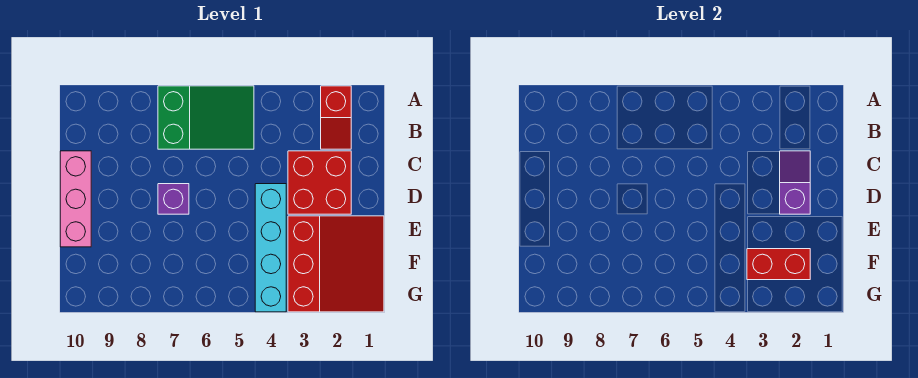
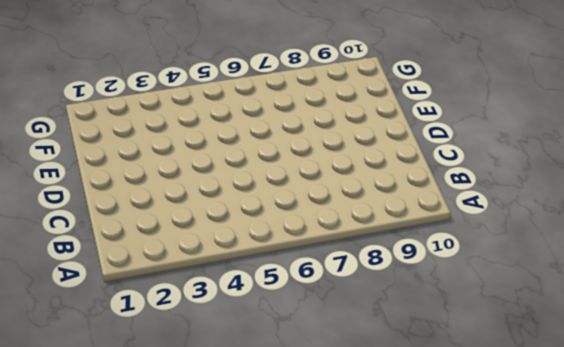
none -> red 1x2 slope [321,86,351,149]
none -> green 2x3 slope [158,86,254,149]

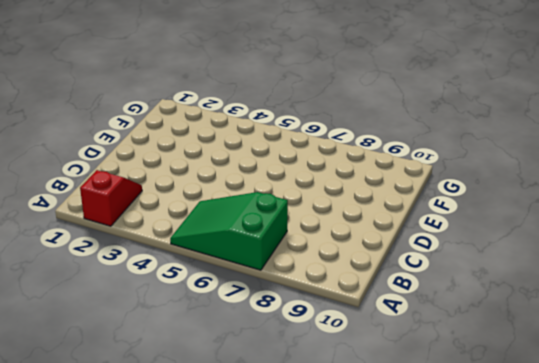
none -> red 2x2 brick [288,151,351,214]
none -> pink 1x3 brick [60,151,91,247]

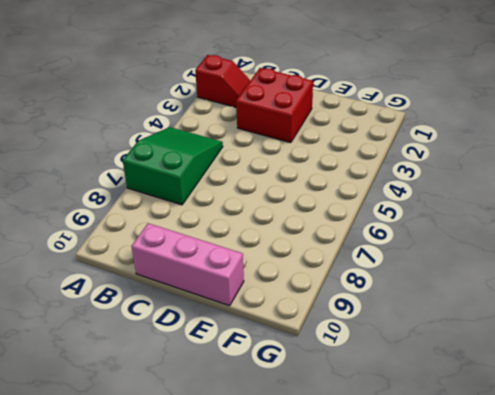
none -> cyan 1x4 brick [255,184,286,312]
none -> purple 1x1 brick [158,184,189,214]

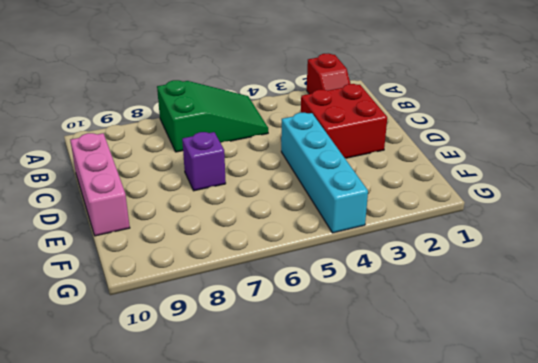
none -> red 3x3 slope [288,216,384,312]
none -> purple 1x2 slope [780,151,810,214]

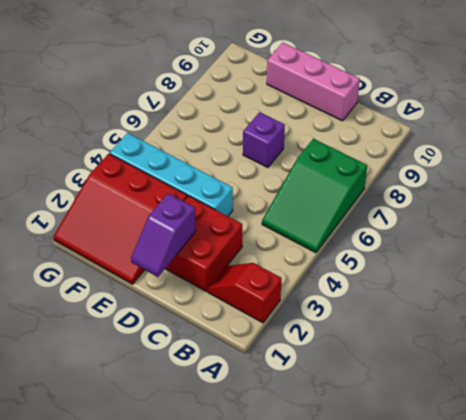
purple 1x2 slope [131,194,196,277] -> purple 1x2 slope turned to [780,151,810,214]
none -> red 1x2 brick [747,249,810,280]

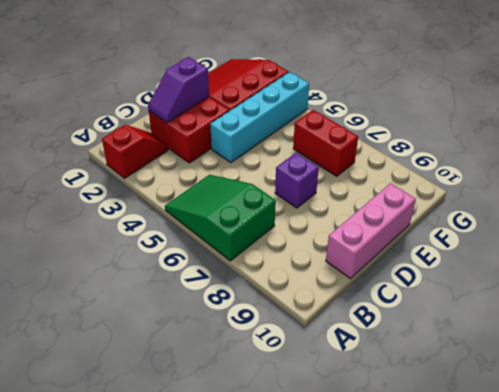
red 1x2 brick [293,110,358,176] -> red 1x2 brick moved to [747,249,810,280]

